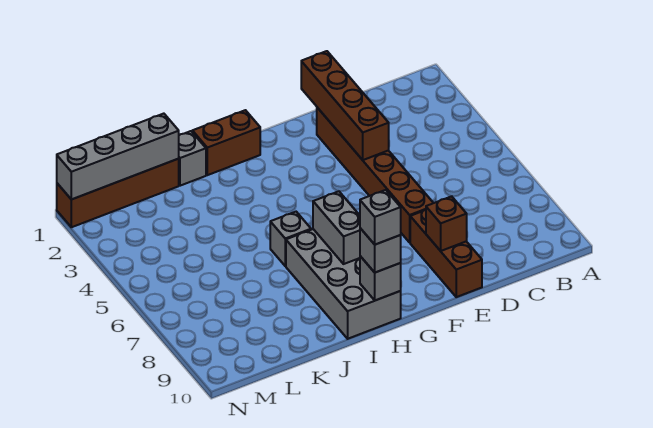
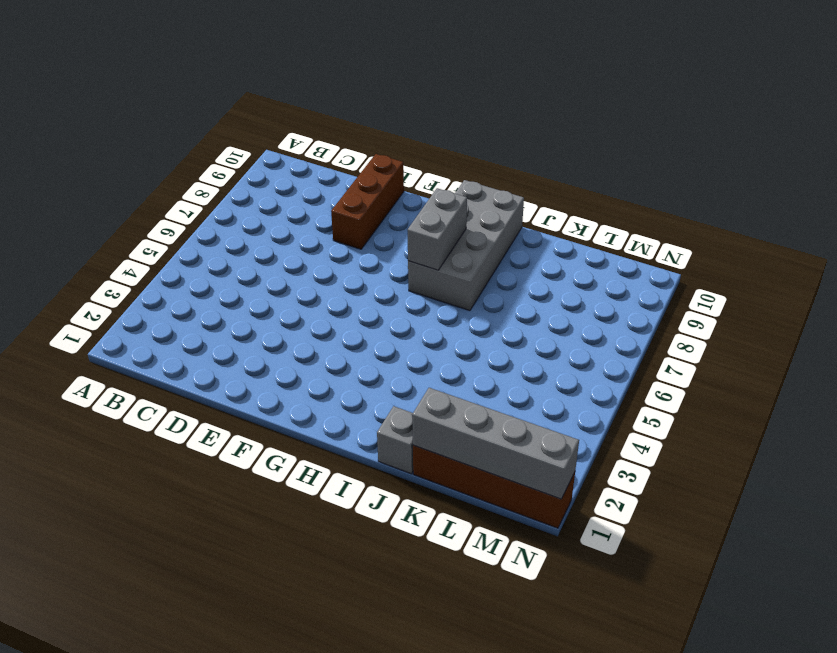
none -> brown 1x6 brick [317,108,433,242]
none -> brown 1x2 brick [192,110,260,175]
none -> grey 1x1 brick [270,212,311,266]

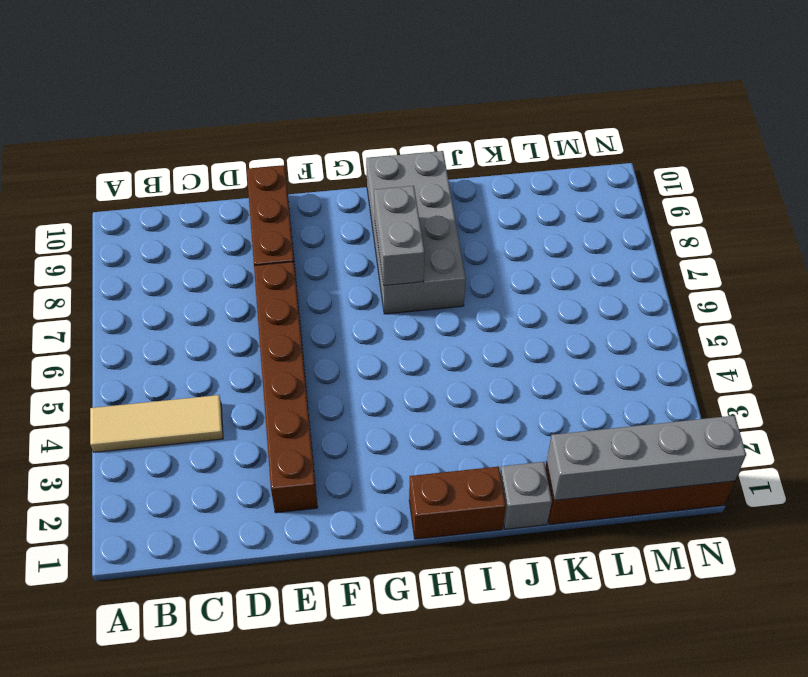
tan 1x3 tile [90,395,223,452] -> none
none -> grey 1x1 brick [270,212,311,266]
none -> brown 1x4 brick [301,51,389,160]
none -> brown 1x1 brick [426,196,467,251]

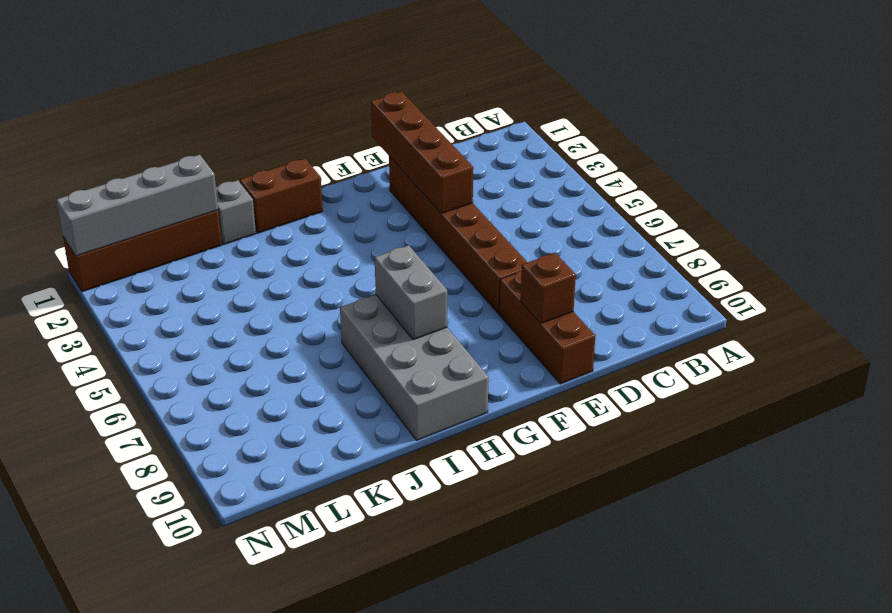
none -> grey 1x1 brick [270,212,311,266]
none -> grey 1x1 brick [360,256,401,300]
none -> grey 1x1 brick [360,228,401,273]

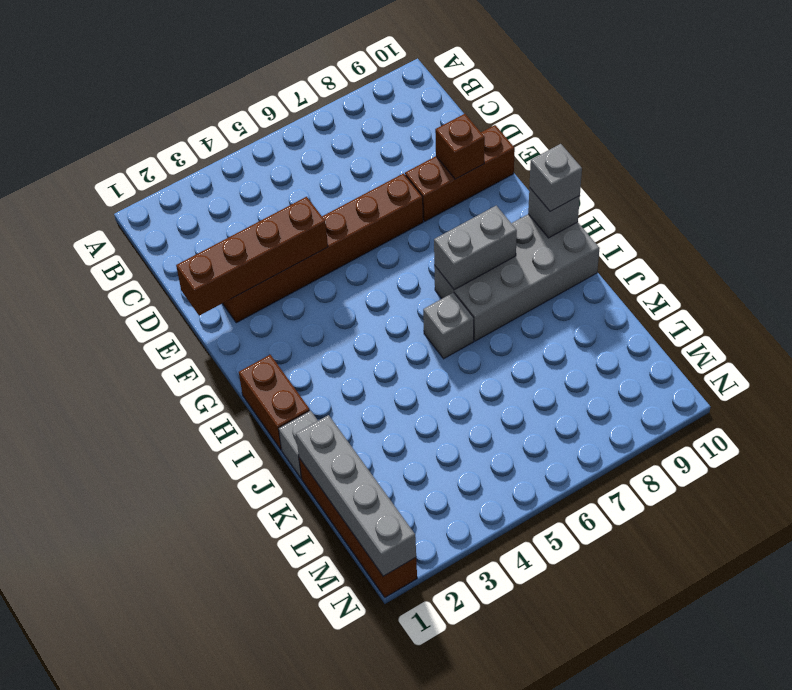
none -> grey 1x1 brick [360,190,401,245]

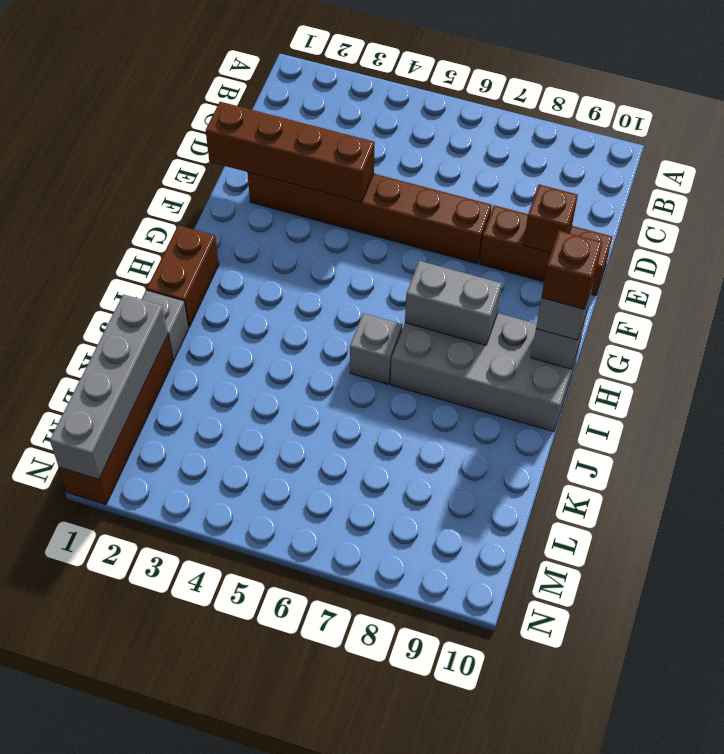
brown 1x1 brick [541,231,603,309] -> grey 1x1 brick [360,190,401,245]

